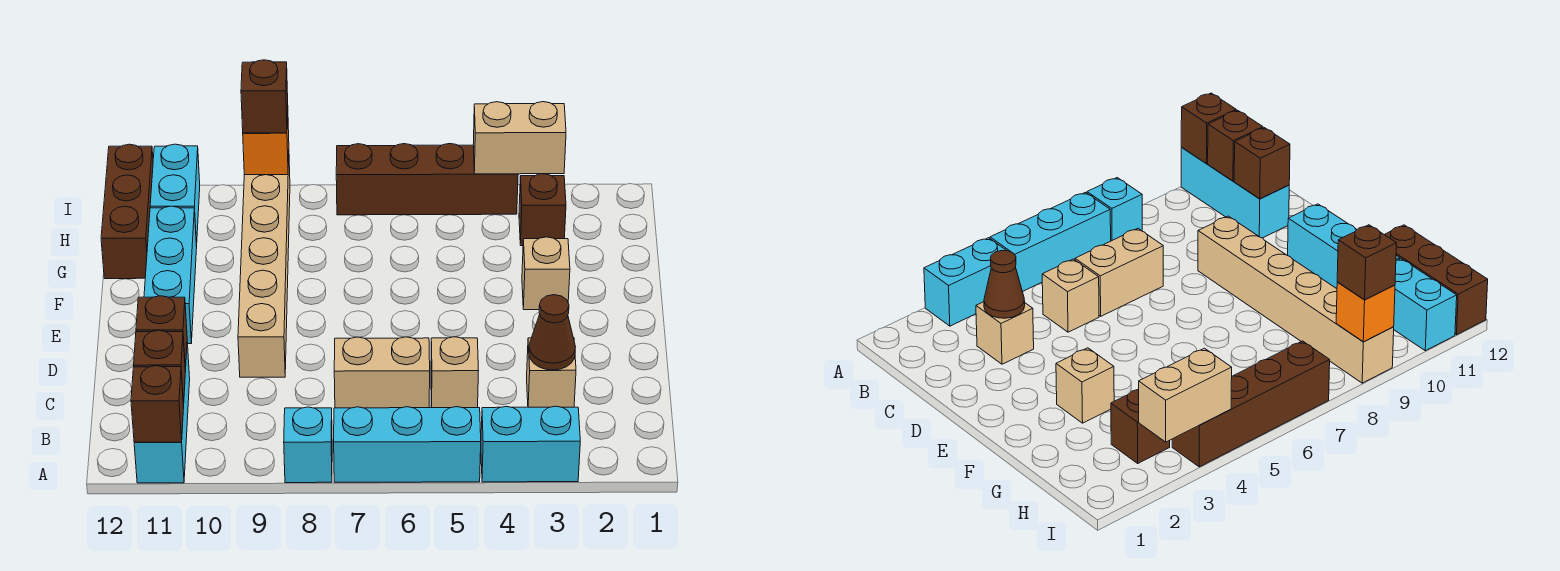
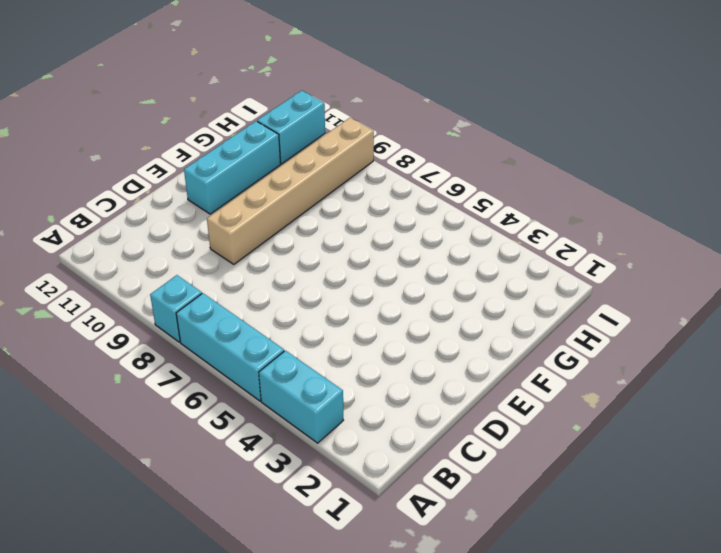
none -> cyan 1x3 brick [134,342,190,483]
none -> tan 1x1 brick [527,338,576,407]
none -> tan 1x1 brick [431,337,478,408]

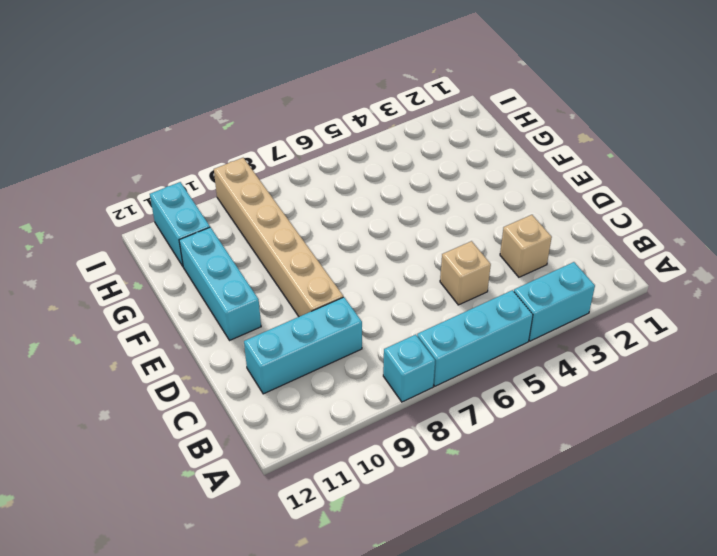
cyan 1x3 brick [244,297,362,394] -> cyan 1x3 brick turned to [134,342,190,483]
none -> tan 1x2 brick [334,337,430,408]
none -> tan 1x1 brick [522,237,570,310]
none -> brown 1x3 brick [101,144,153,279]

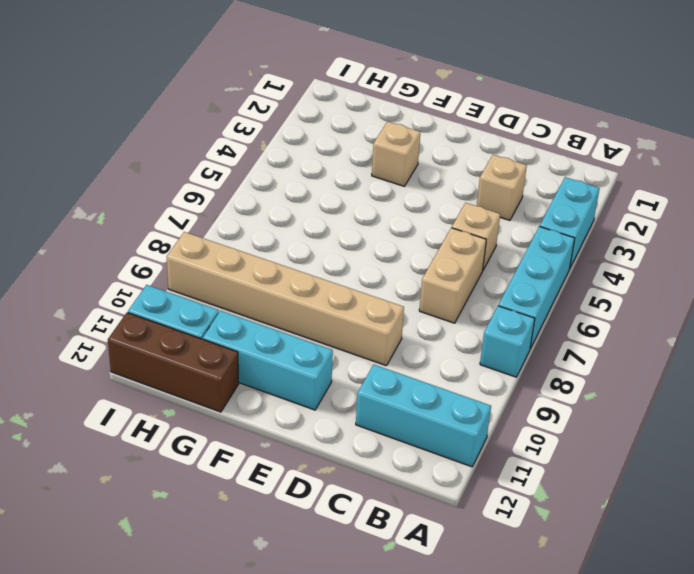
none -> brown 1x1 brick [519,174,566,246]
none -> brown 1x4 brick [336,144,518,215]
none -> brown 1x1 brick [131,366,184,442]

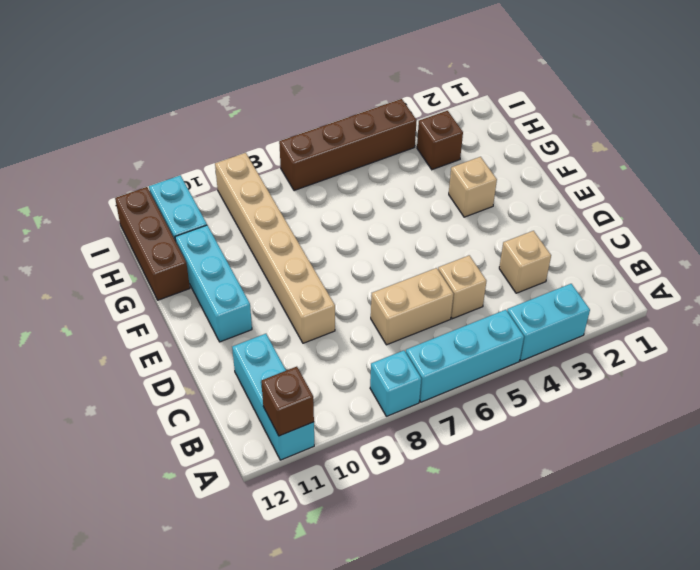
none -> brown 1x1 brick [134,330,185,406]
none -> brown 1x1 cone [529,295,575,370]
none -> brown 1x1 brick [136,296,187,371]

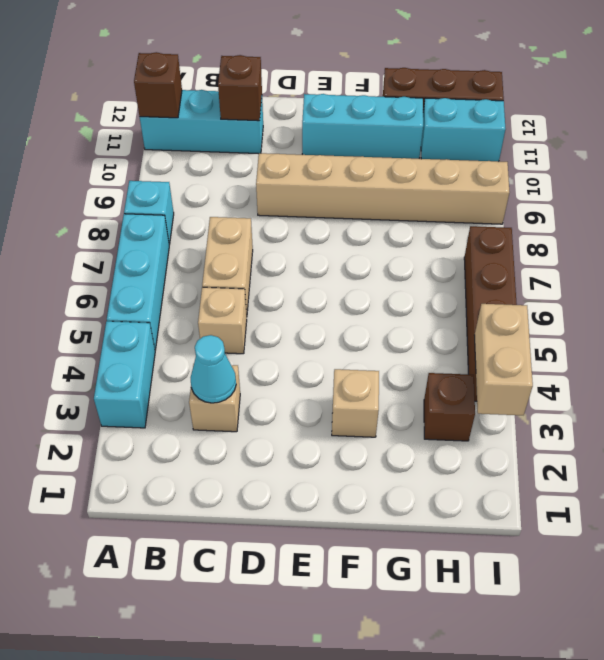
cyan 1x1 cone [191,335,236,403] -> brown 1x1 cone [529,295,575,370]
none -> brown 1x1 brick [134,330,185,406]
none -> orange 1x1 brick [243,116,289,175]
none -> brown 1x1 brick [241,60,288,133]

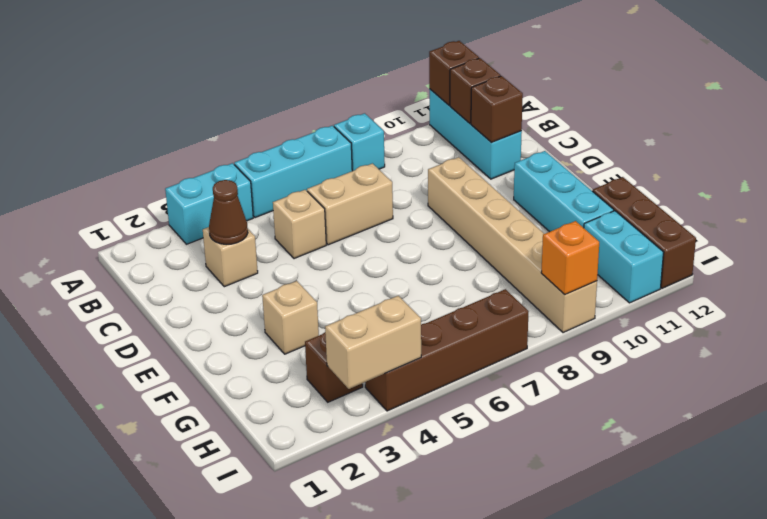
none -> brown 1x1 brick [241,60,288,133]

